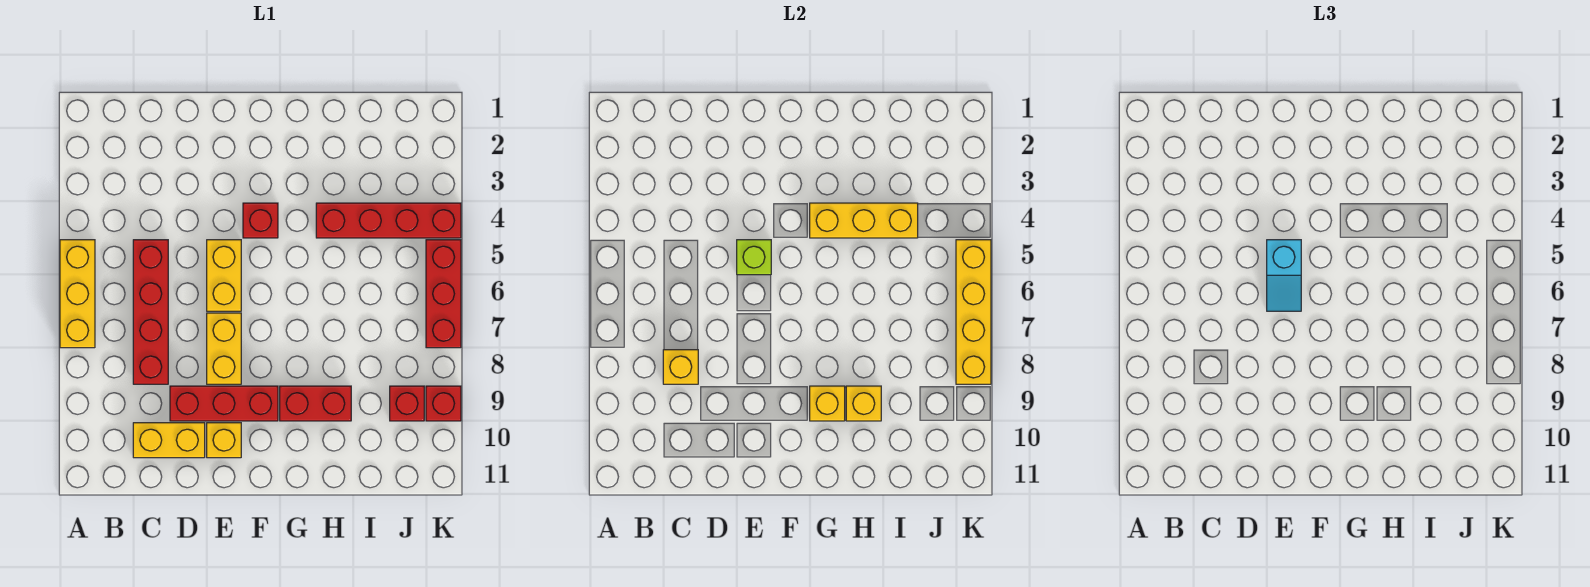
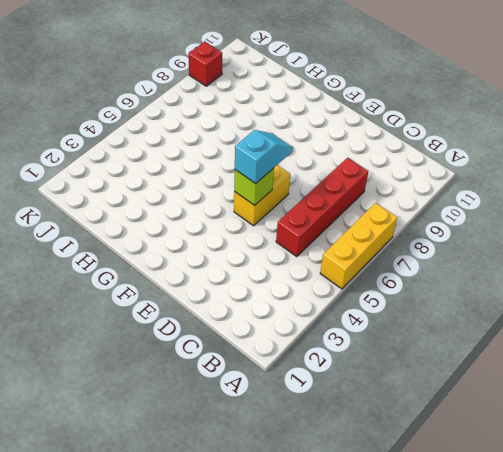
none -> yellow 1x2 brick [133,423,205,458]
none -> red 1x3 brick [170,386,278,421]
none -> yellow 1x2 brick [207,313,241,384]

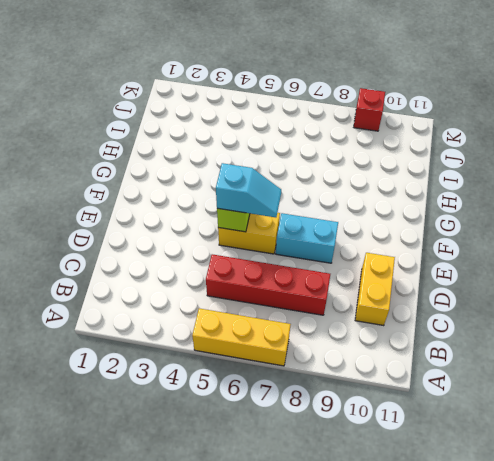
cyan 1x2 brick [276,213,338,263] -> yellow 1x2 brick [207,313,241,384]
none -> red 1x3 brick [170,386,278,421]
none -> yellow 1x1 brick [207,423,241,458]
none -> red 1x1 brick [243,203,278,238]

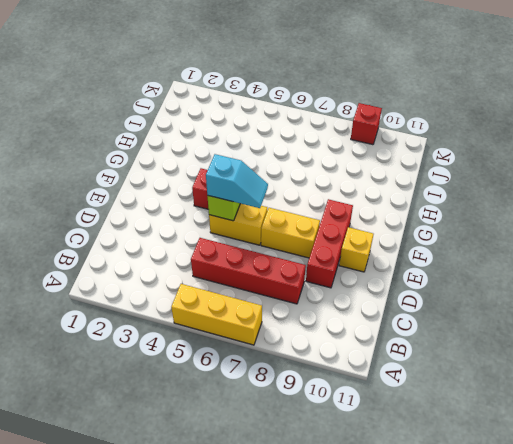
none -> yellow 1x2 brick [133,423,205,458]
none -> red 1x2 brick [280,386,351,421]
none -> red 1x4 brick [316,203,461,238]

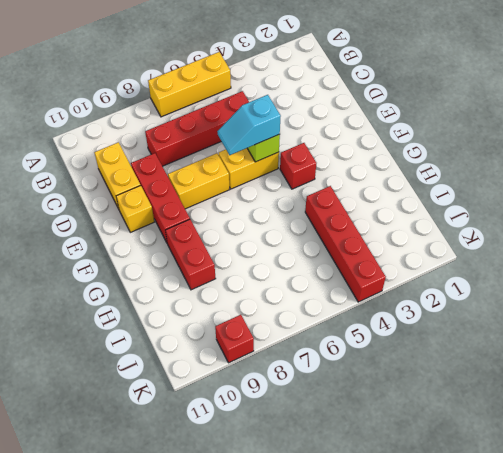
none -> red 1x1 brick [390,386,424,421]
none -> red 1x3 brick [426,240,461,348]
none -> yellow 1x1 brick [663,350,698,384]

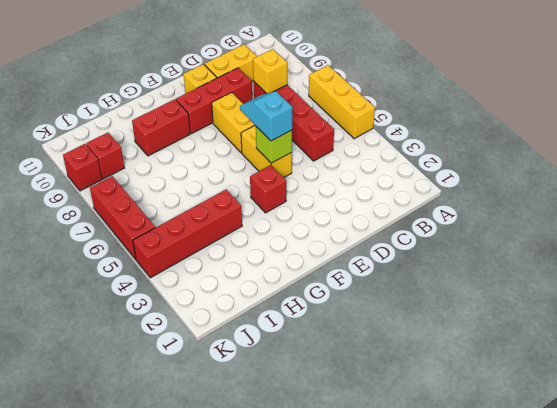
none -> yellow 1x3 brick [810,203,918,238]
none -> yellow 1x1 brick [810,386,845,421]
none -> yellow 1x1 brick [846,386,881,421]

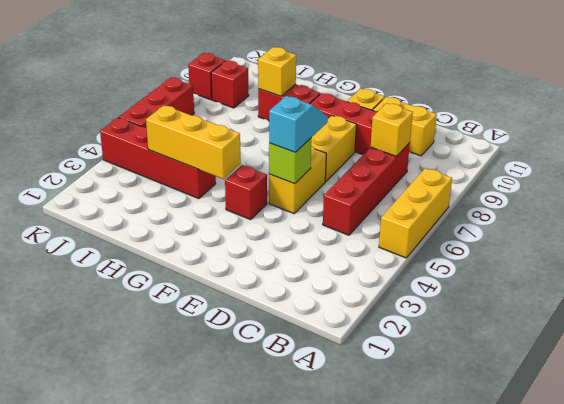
none -> yellow 1x1 brick [810,386,845,421]
none -> yellow 1x4 brick [956,240,991,384]

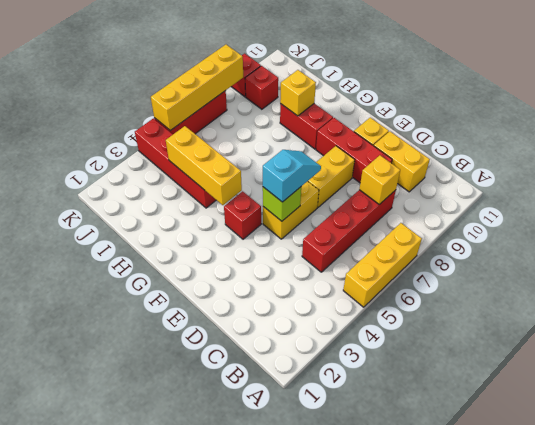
none -> yellow 1x1 brick [810,386,845,421]

